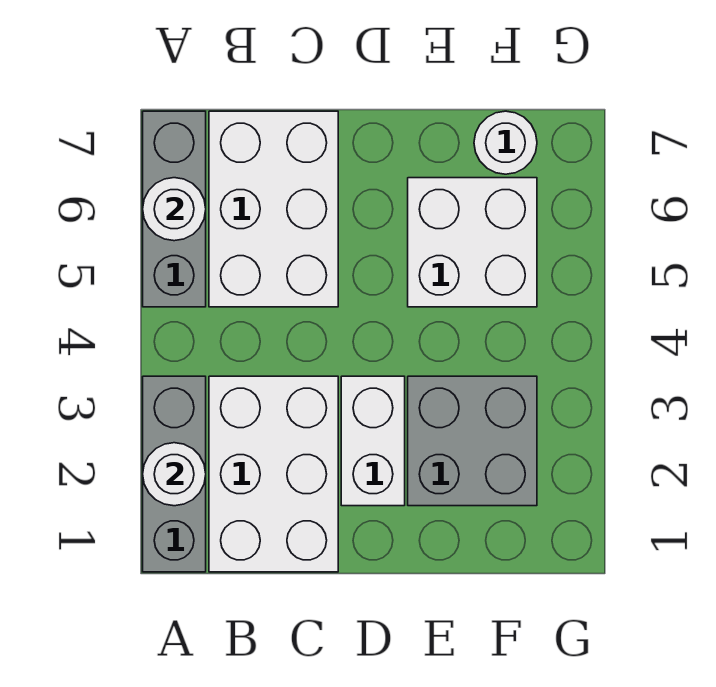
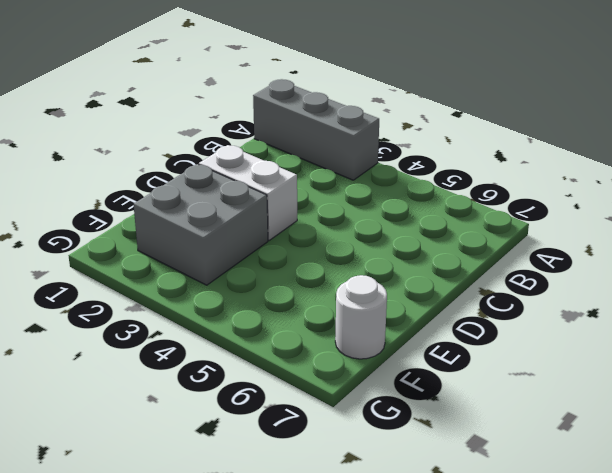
none -> grey 1x3 brick [143,111,206,307]
none -> white 2x3 brick [209,376,338,572]

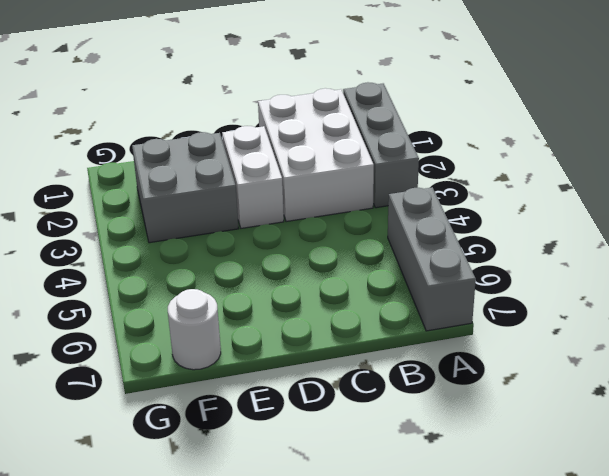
none -> white 2x3 brick [209,111,338,307]
none -> white 2x2 brick [408,178,537,307]

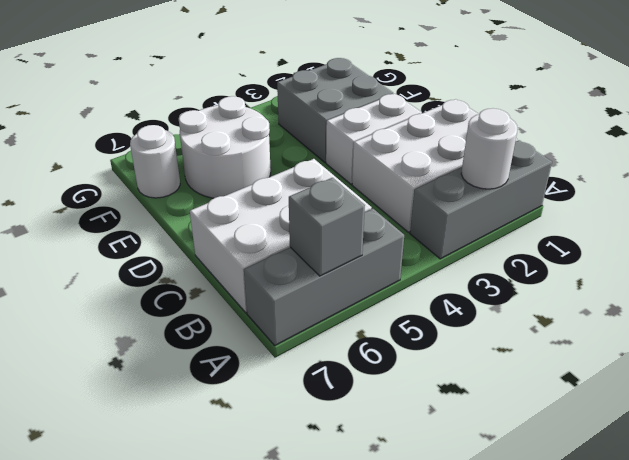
grey 1x1 brick [289,178,365,276] -> white 1x1 round brick [143,178,206,241]
white 2x2 round brick [179,96,271,198] -> white 2x2 brick [408,178,537,307]

